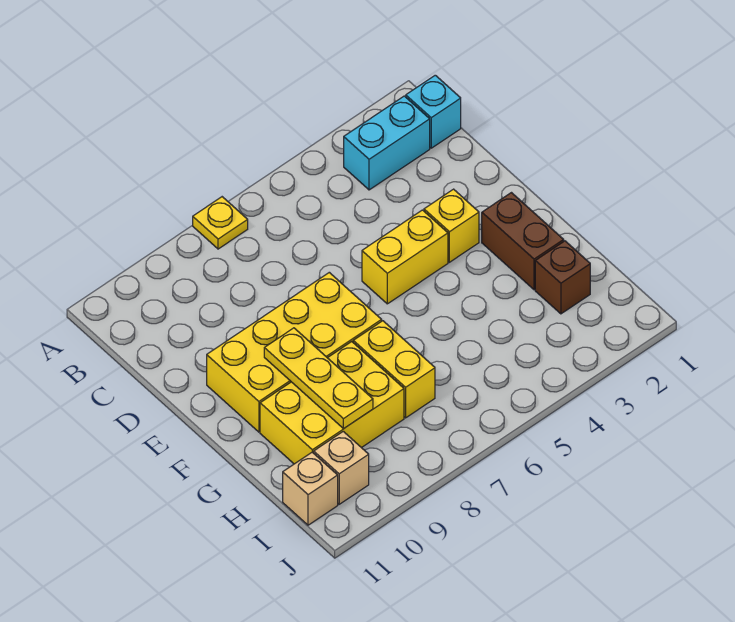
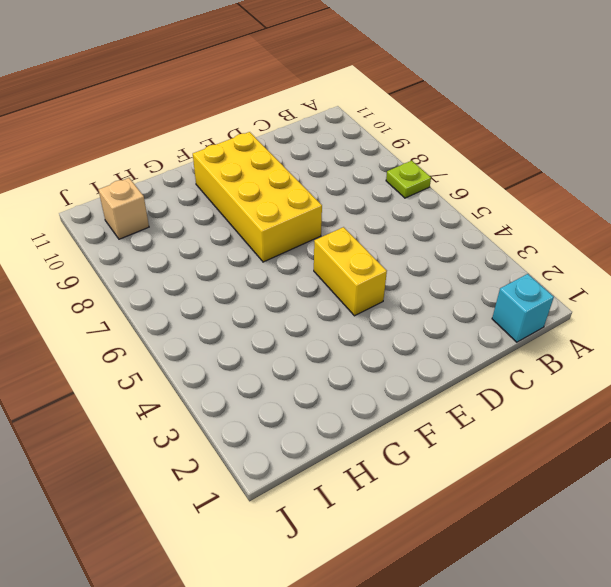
lime 1x1 plate [386,161,431,198] -> yellow 1x1 plate [193,197,248,249]
none -> cyan 1x2 brick [344,96,430,190]
none -> yellow 1x1 brick [424,189,479,262]
none -> brown 1x2 brick [482,193,564,290]

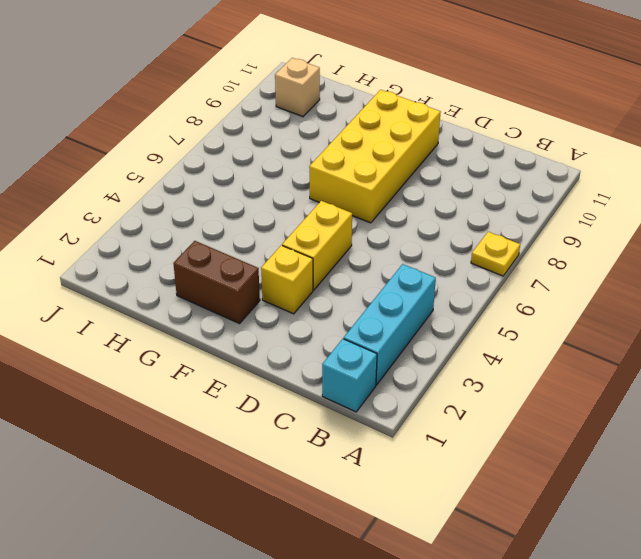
cyan 1x3 brick [344,264,436,385] -> cyan 1x2 brick [344,96,430,190]
none -> yellow 1x2 brick [353,321,435,418]
none -> yellow 2x3 brick [260,342,404,464]
none -> brown 1x1 brick [535,241,590,314]

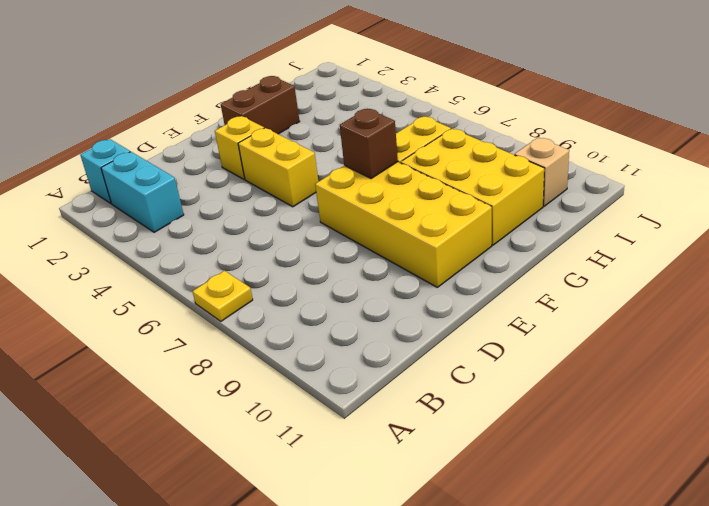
brown 1x1 brick [340,109,398,179] -> brown 1x1 brick moved to [535,241,590,314]
none -> tan 1x1 brick [283,452,338,525]
none -> yellow 1x3 plate [264,328,373,429]

